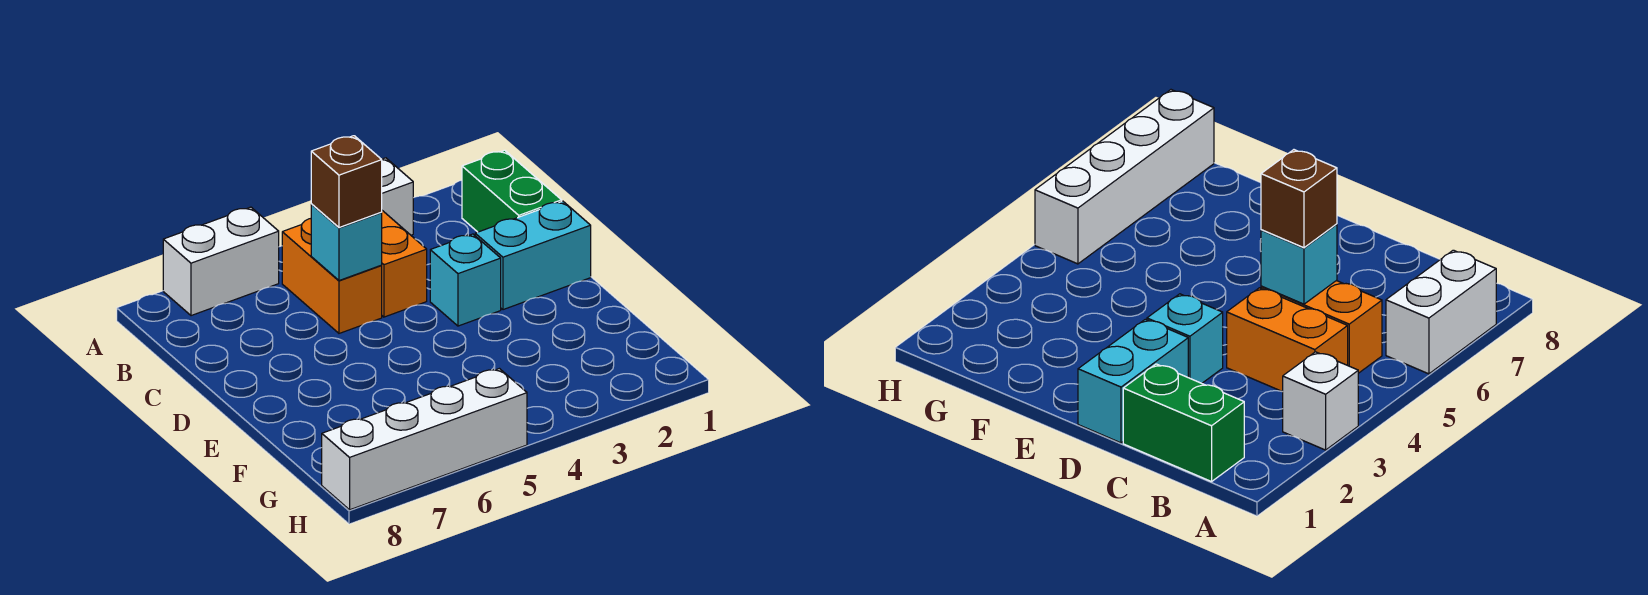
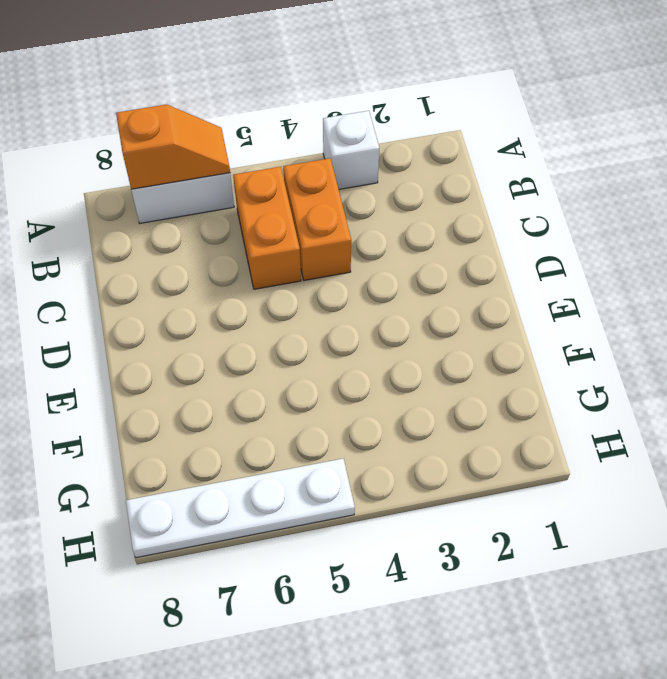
orange 1x2 slope [116,104,230,190] -> none
white 1x4 plate [126,459,355,558] -> white 1x4 brick [322,369,527,510]
none -> green 1x2 brick [462,150,562,232]
none -> cyan 1x2 brick [475,201,591,310]

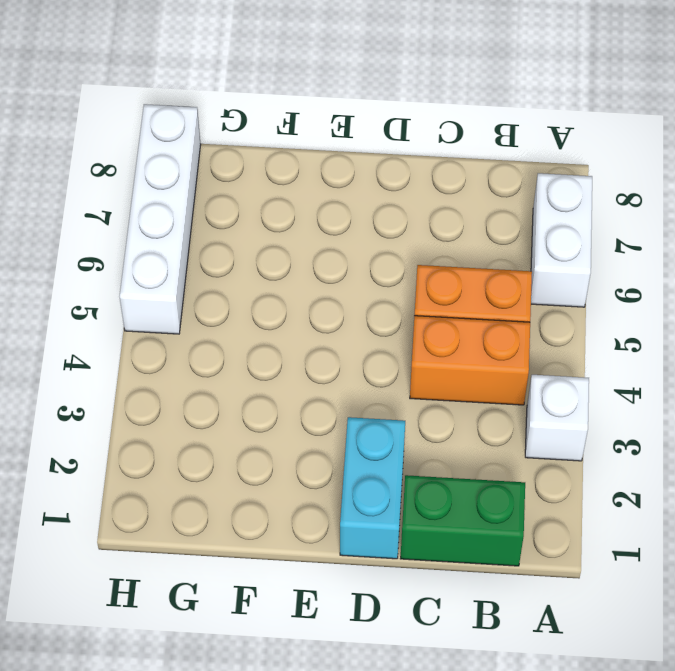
none -> cyan 1x1 brick [430,234,501,326]
none -> cyan 1x1 brick [311,204,382,281]

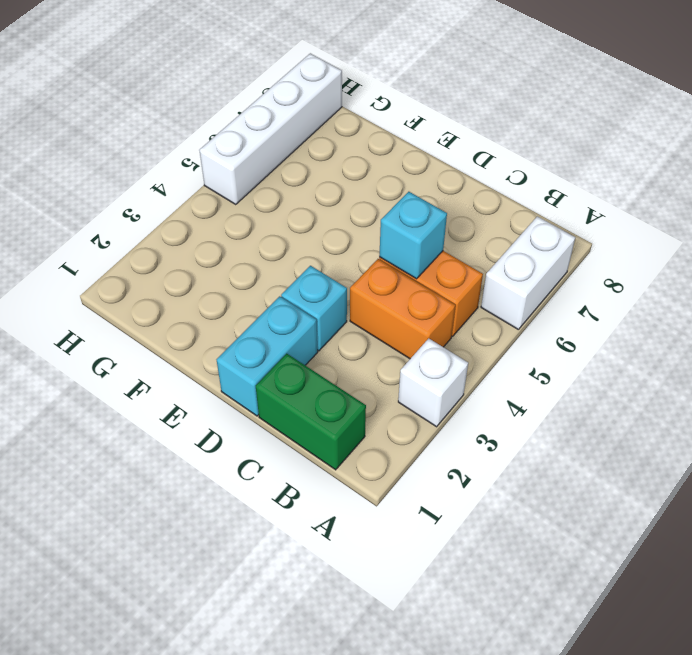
none -> brown 1x1 brick [311,136,382,228]

